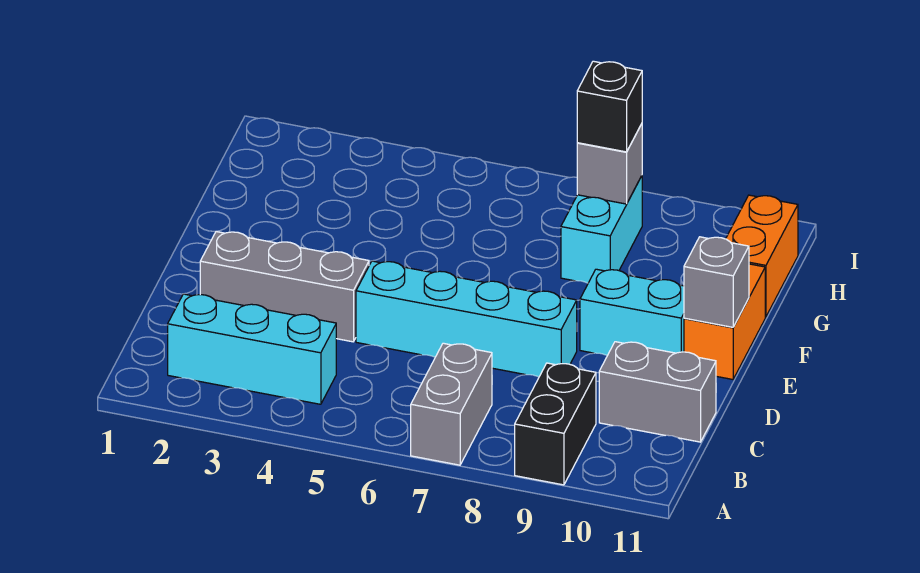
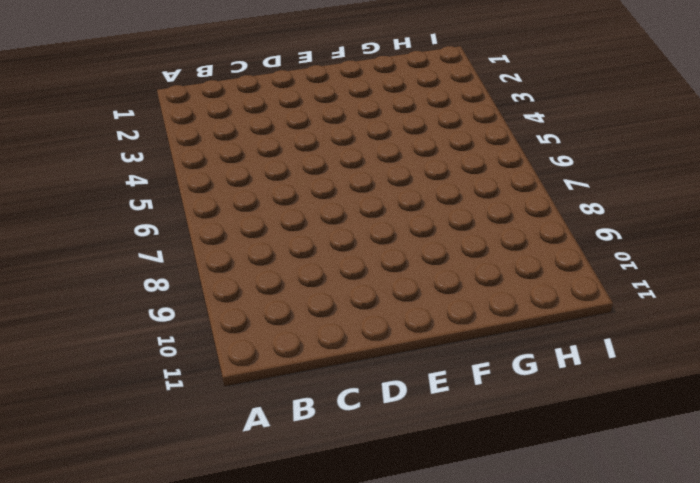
none -> grey 1x2 brick [411,343,492,465]
none -> black 1x2 brick [515,363,596,485]
none -> cyan 1x3 brick [168,294,336,404]

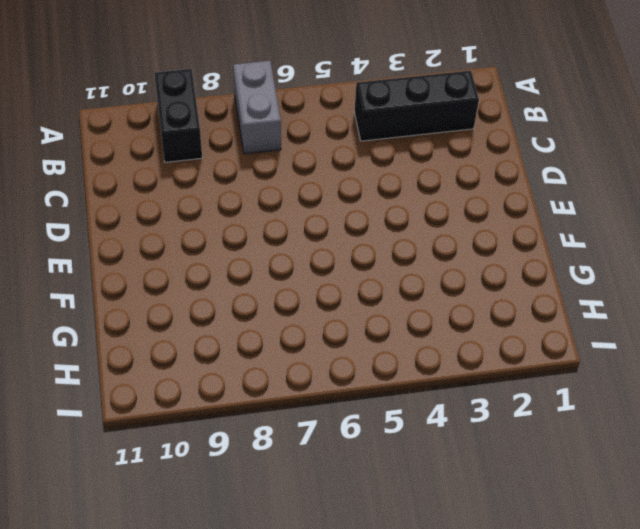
black 1x3 brick [354,71,479,141] -> cyan 1x3 brick [168,294,336,404]
none -> grey 1x2 brick [599,342,716,442]
none -> grey 1x3 brick [200,232,369,342]
none -> cyan 1x4 brick [356,261,577,377]

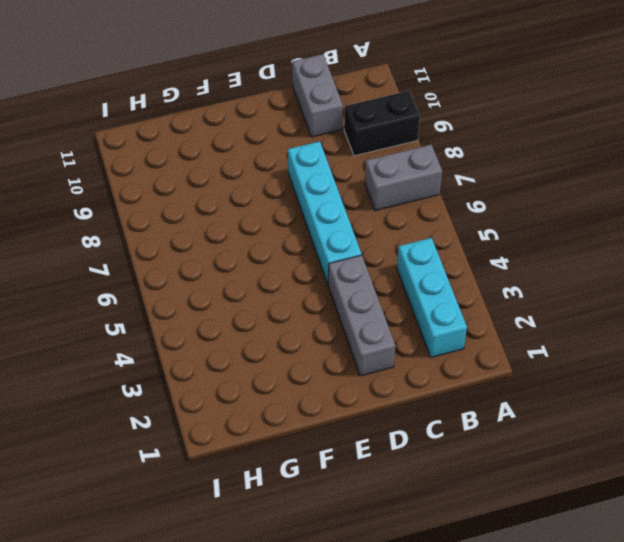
none -> cyan 1x2 brick [580,269,684,356]
none -> orange 1x2 brick [684,264,765,379]
none -> cyan 1x2 brick [561,176,642,283]

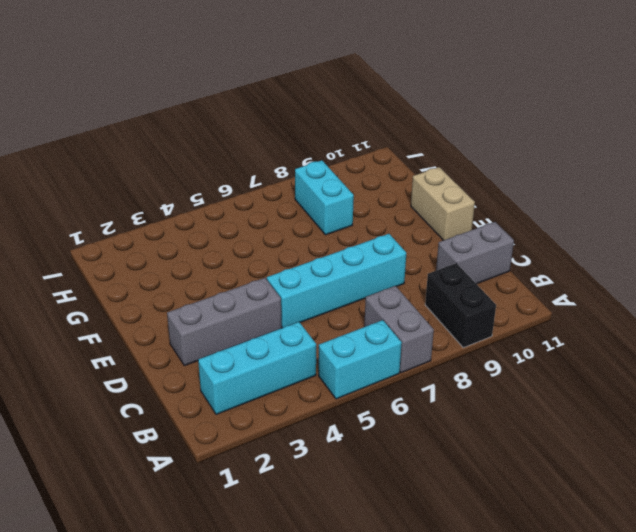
cyan 1x2 brick [319,320,402,399] -> cyan 1x2 brick moved to [580,269,684,356]
tan 1x2 brick [411,167,475,240] -> orange 1x2 brick [684,264,765,379]
none -> orange 1x2 brick [726,195,798,317]
none -> grey 1x1 brick [684,237,749,327]
none -> grey 1x1 brick [577,124,642,204]

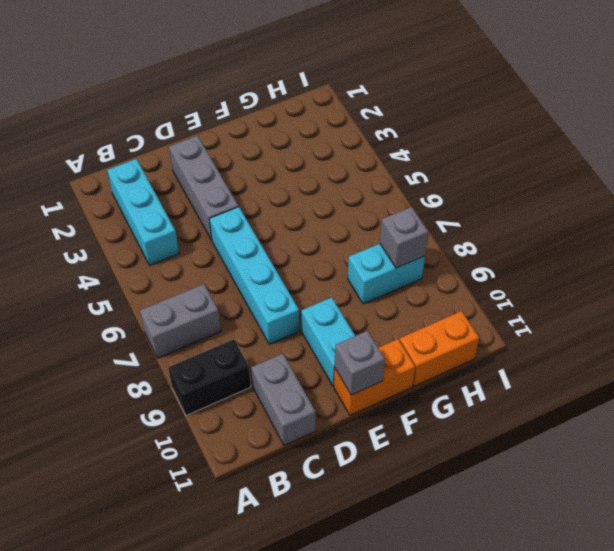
none -> black 1x1 brick [577,61,642,152]

